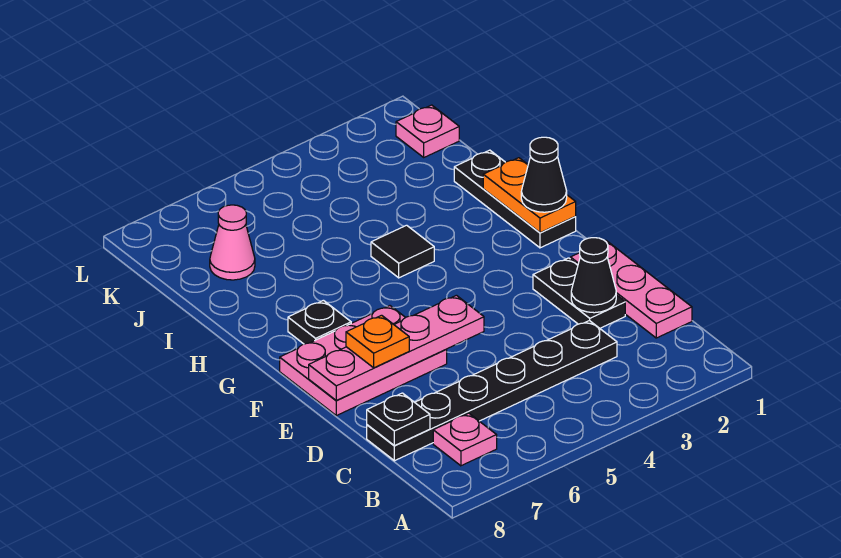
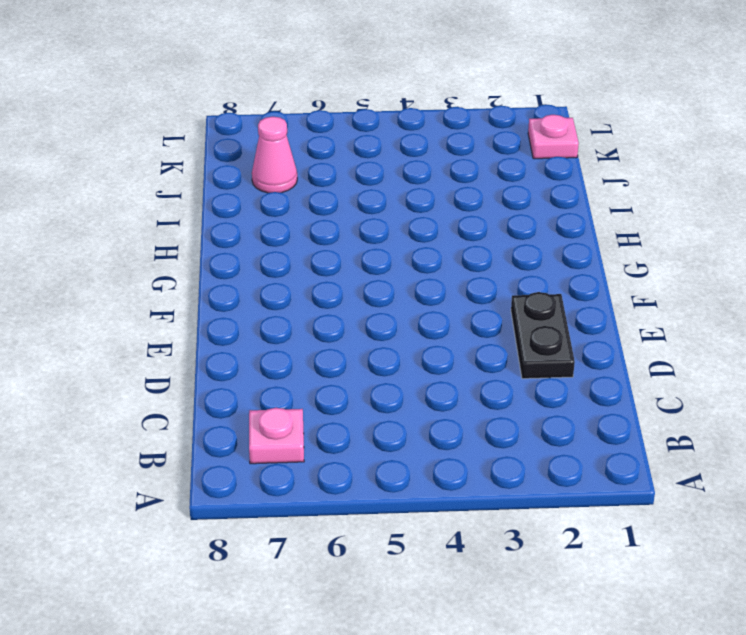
none -> pink 1x3 plate [570,241,692,338]
none -> black 1x6 plate [367,321,617,461]
none -> pink 2x3 plate [280,306,447,416]

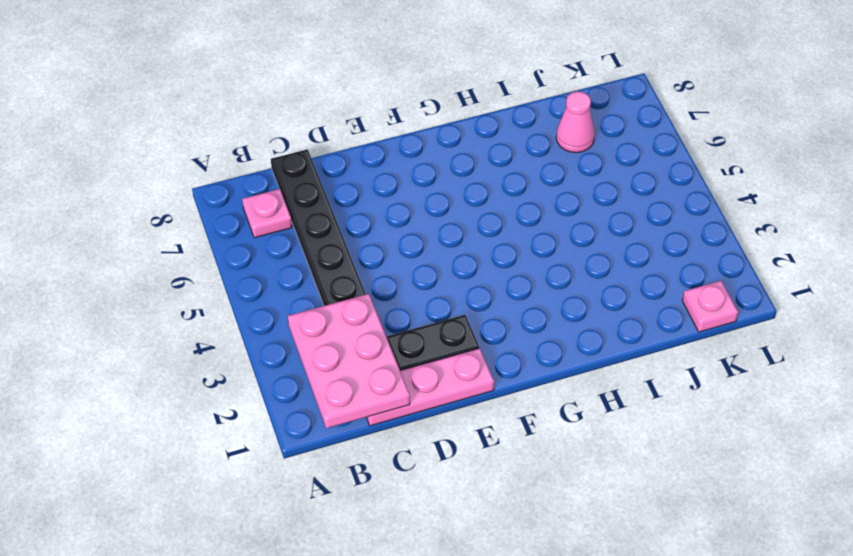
pink 2x3 plate [288,294,410,428] -> pink 2x3 plate moved to [280,306,447,416]
none -> black 1x3 plate [454,150,576,248]
none -> black 1x1 plate [288,300,351,344]
none -> black 1x1 tile [371,225,434,278]

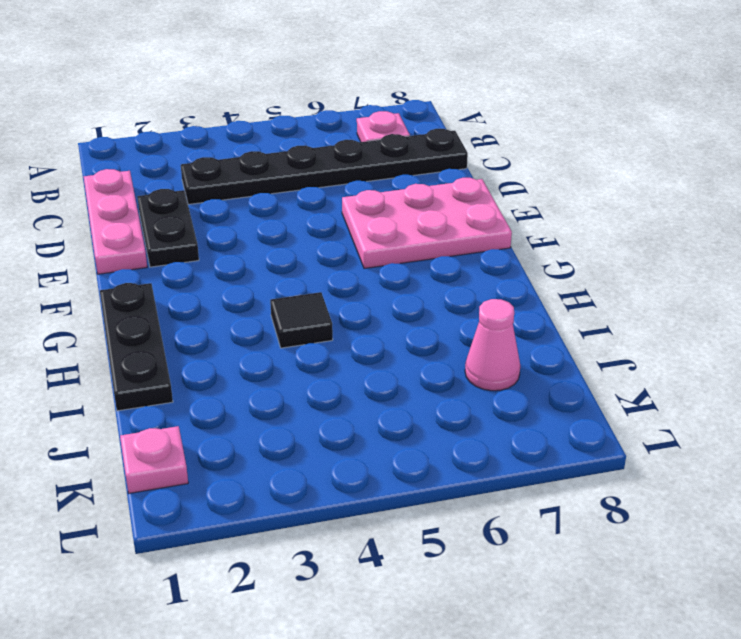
none -> black 1x1 plate [288,300,351,344]
none -> black 1x1 plate [367,393,430,446]
none -> black 1x1 cone [571,238,616,313]

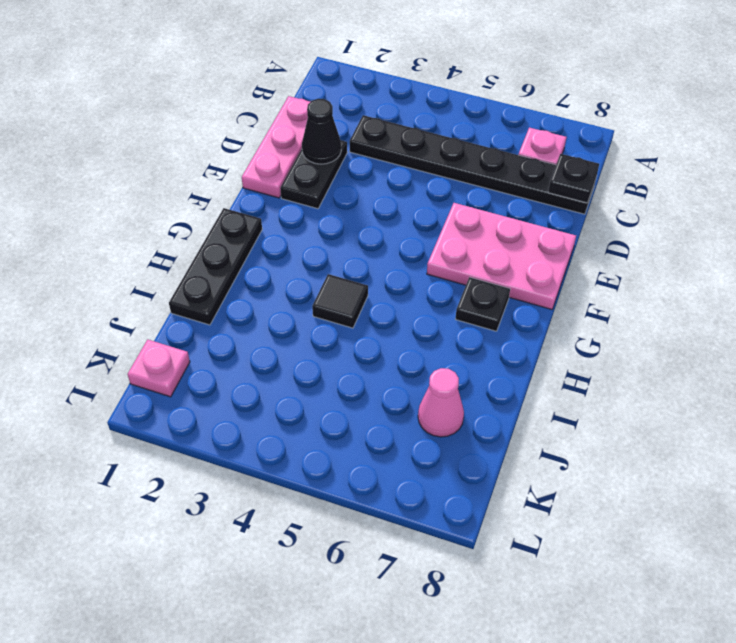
none -> pink 1x4 plate [309,295,484,400]
none -> orange 1x2 plate [483,158,576,233]
none -> orange 1x1 plate [346,315,409,368]

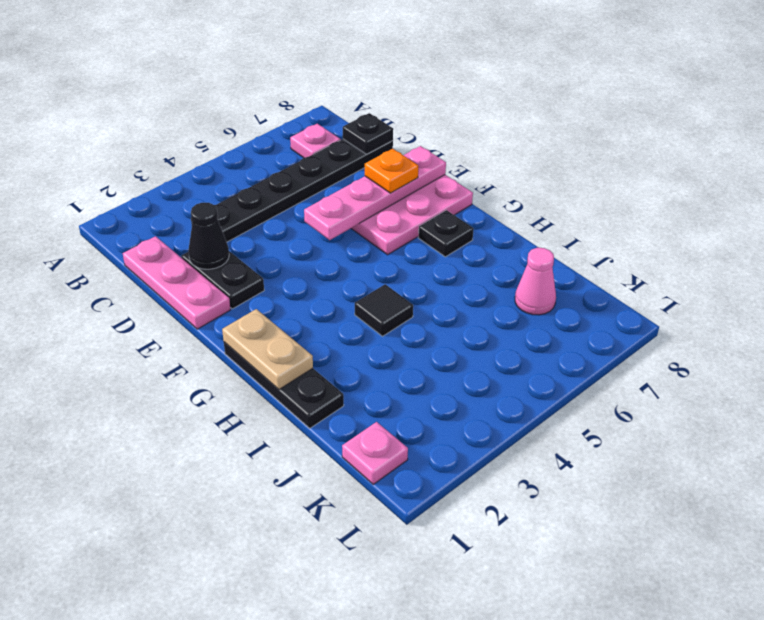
tan 1x2 plate [222,309,313,389] -> orange 1x2 plate [483,158,576,233]
none -> black 1x1 cone [521,137,567,212]

